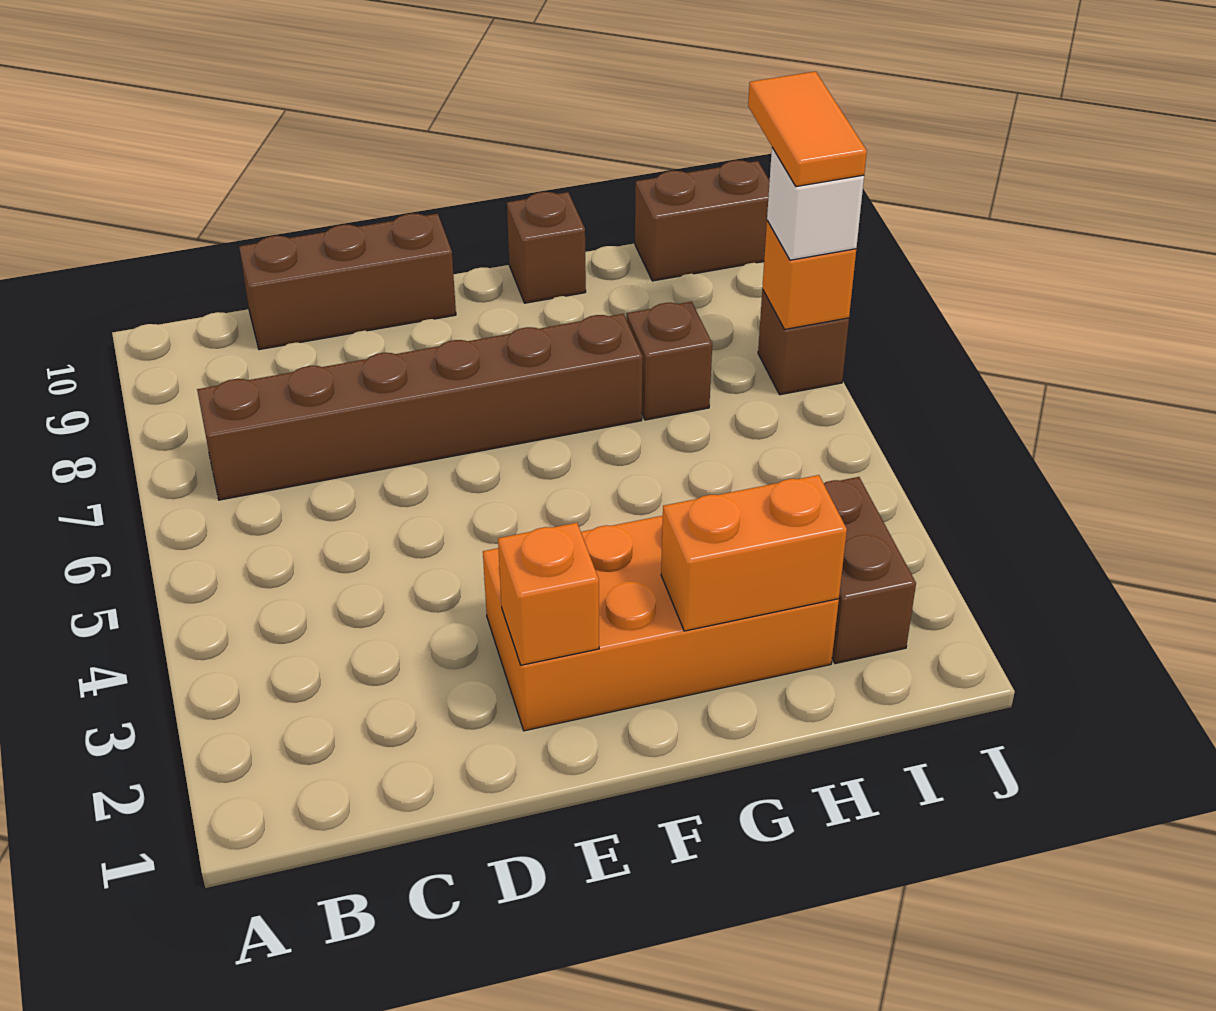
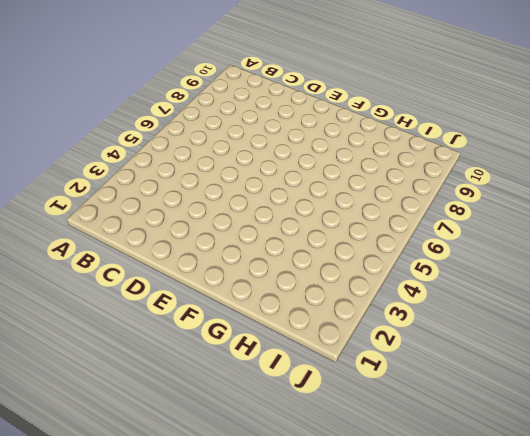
none -> brown 1x6 brick [197,314,643,500]
none -> brown 1x3 brick [239,213,456,350]
none -> orange 2x4 brick [483,516,839,731]

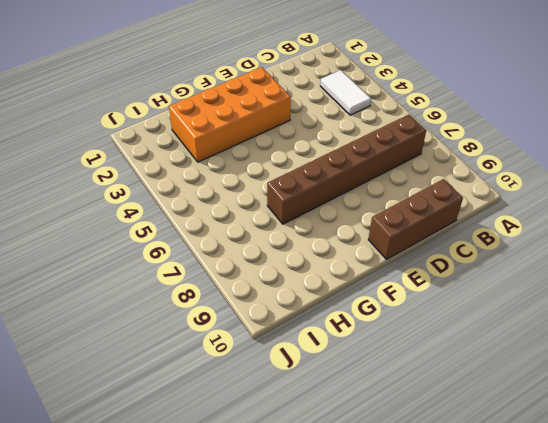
white 1x2 tile [320,70,371,115] -> none
none -> brown 1x1 brick [507,192,586,303]
none -> brown 1x1 brick [627,302,712,420]
none -> brown 1x2 brick [824,477,916,664]

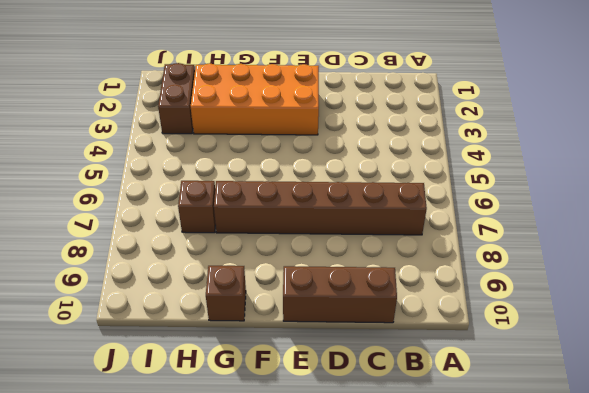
none -> brown 1x2 brick [635,160,770,281]
none -> brown 1x1 brick [758,289,849,395]
none -> orange 1x1 brick [498,523,599,665]

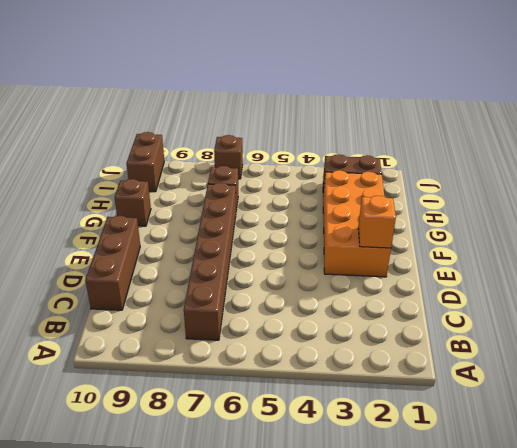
none -> orange 1x2 brick [661,475,847,631]
none -> orange 1x1 brick [762,221,856,329]
none -> white 1x1 brick [767,147,864,260]

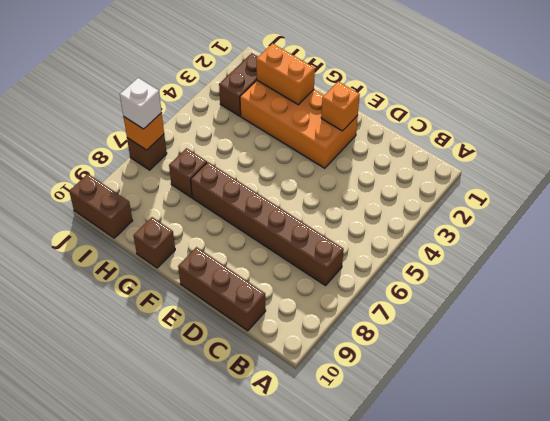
none -> orange 1x2 tile [748,71,867,187]

